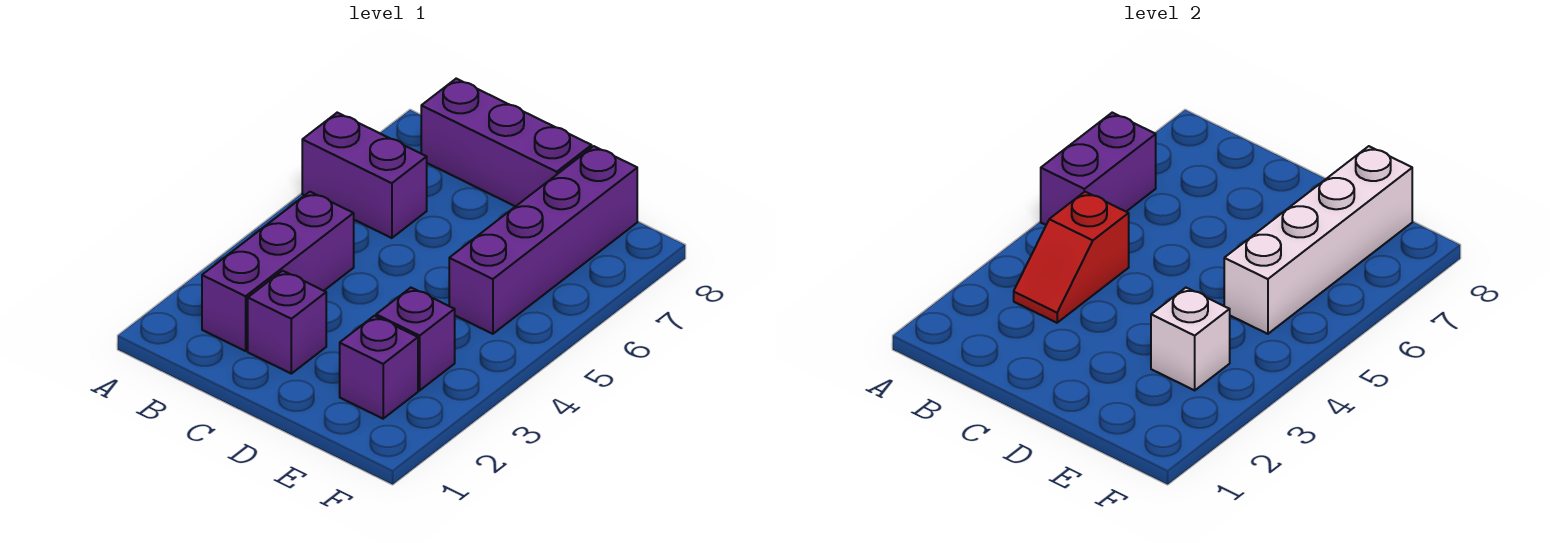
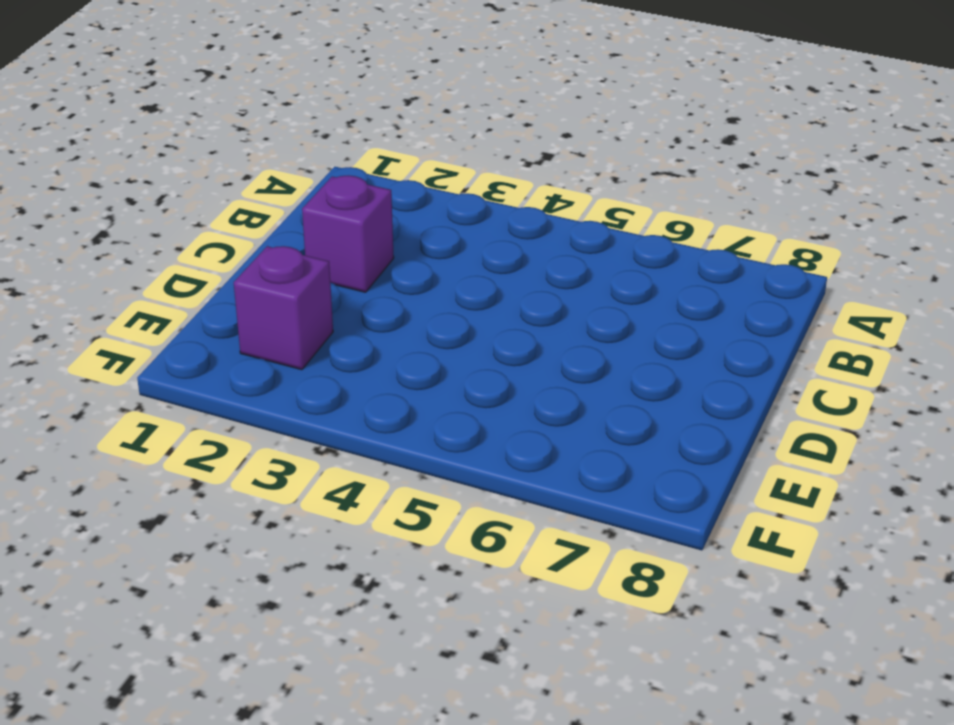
none -> purple 1x2 brick [302,113,427,238]
none -> purple 1x3 brick [202,192,354,351]

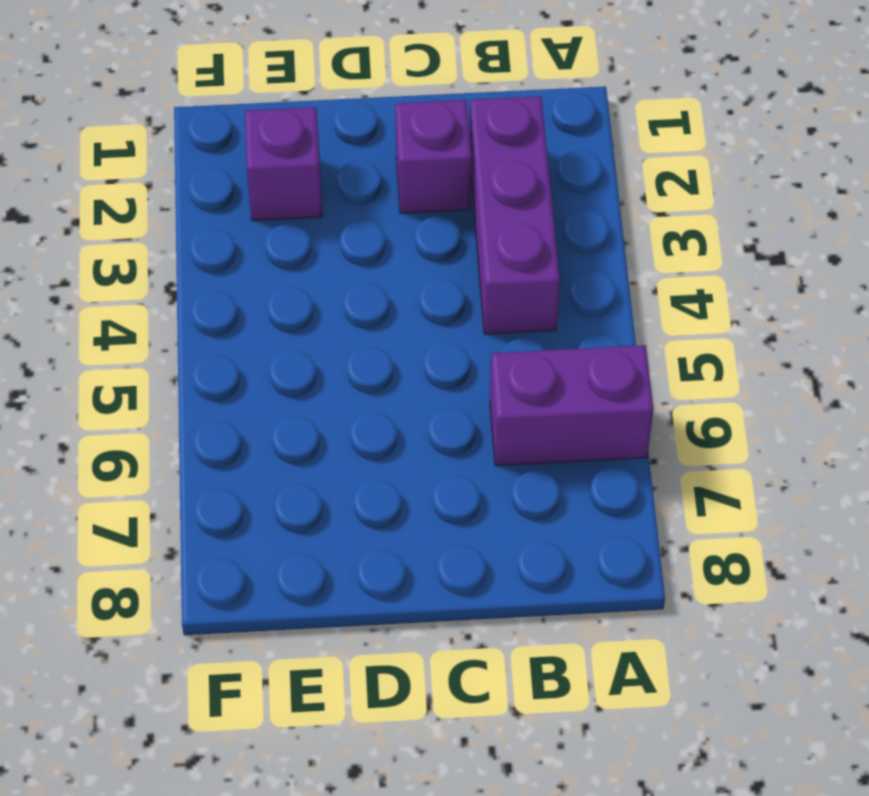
none -> purple 1x3 brick [421,79,592,206]
none -> purple 1x1 brick [376,288,455,390]

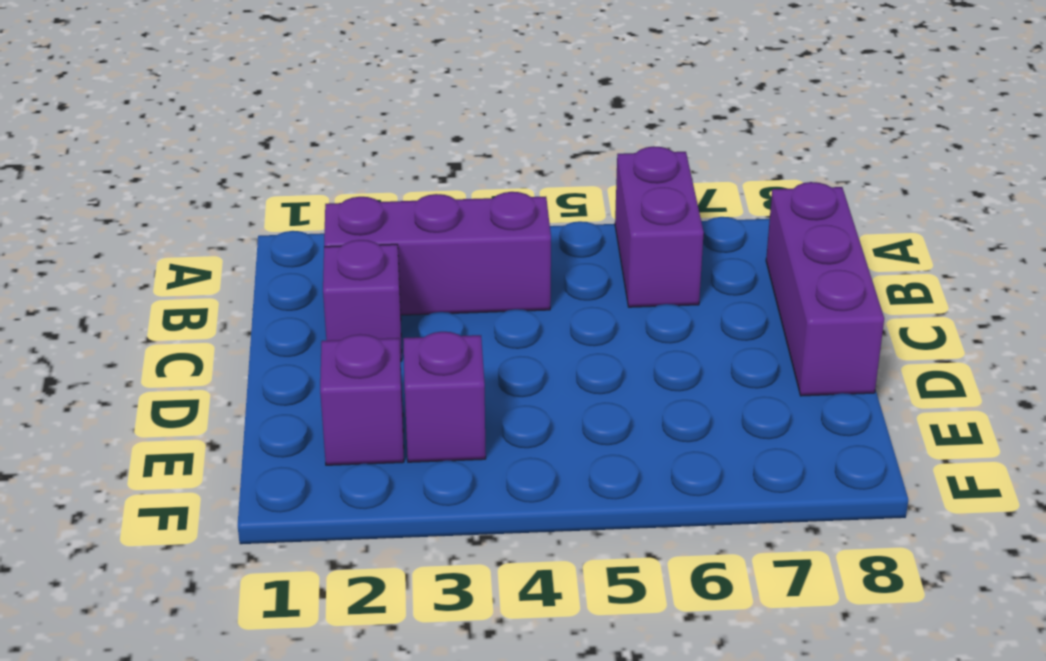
none -> purple 1x4 brick [449,146,637,334]
none -> purple 1x2 brick [1041,113,1156,225]

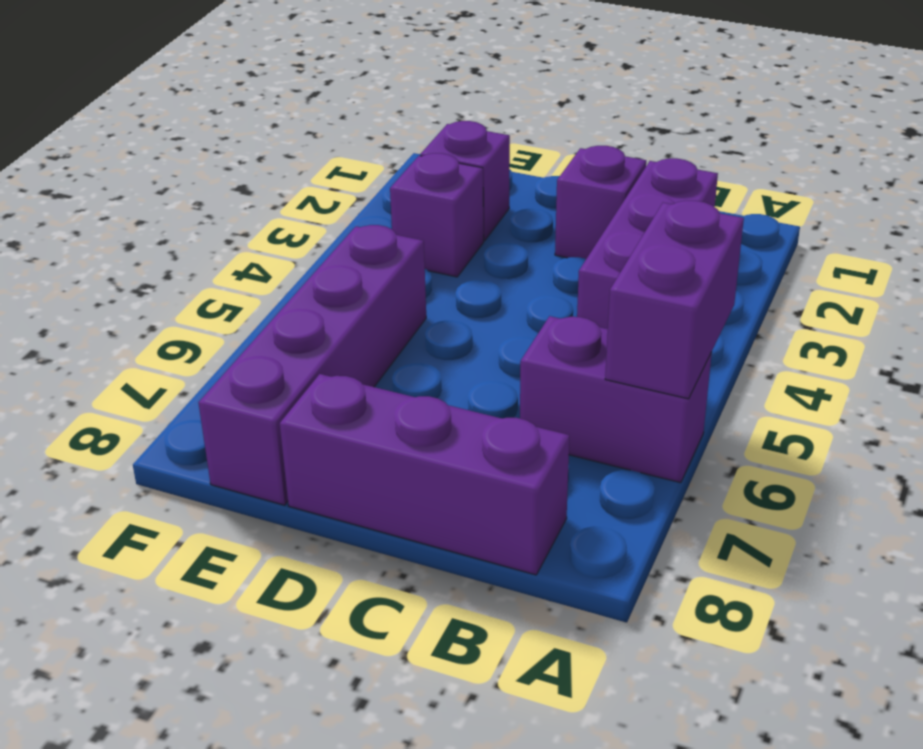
none -> red 1x2 slope [1014,192,1129,323]
none -> white 1x1 brick [1151,288,1230,390]

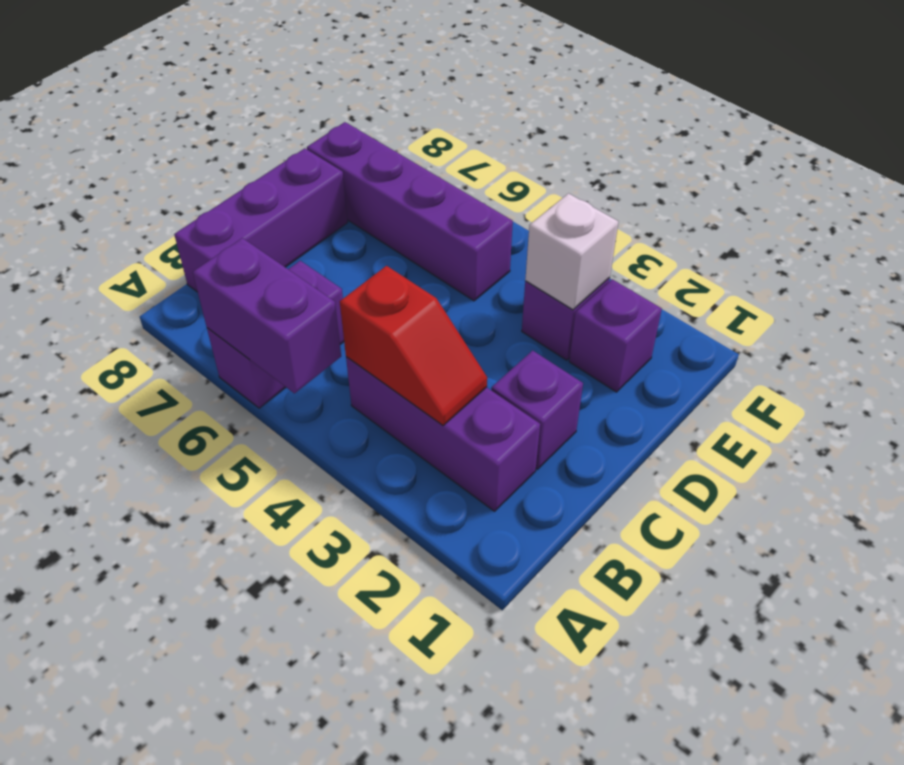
none -> white 1x4 brick [1224,146,1412,334]

